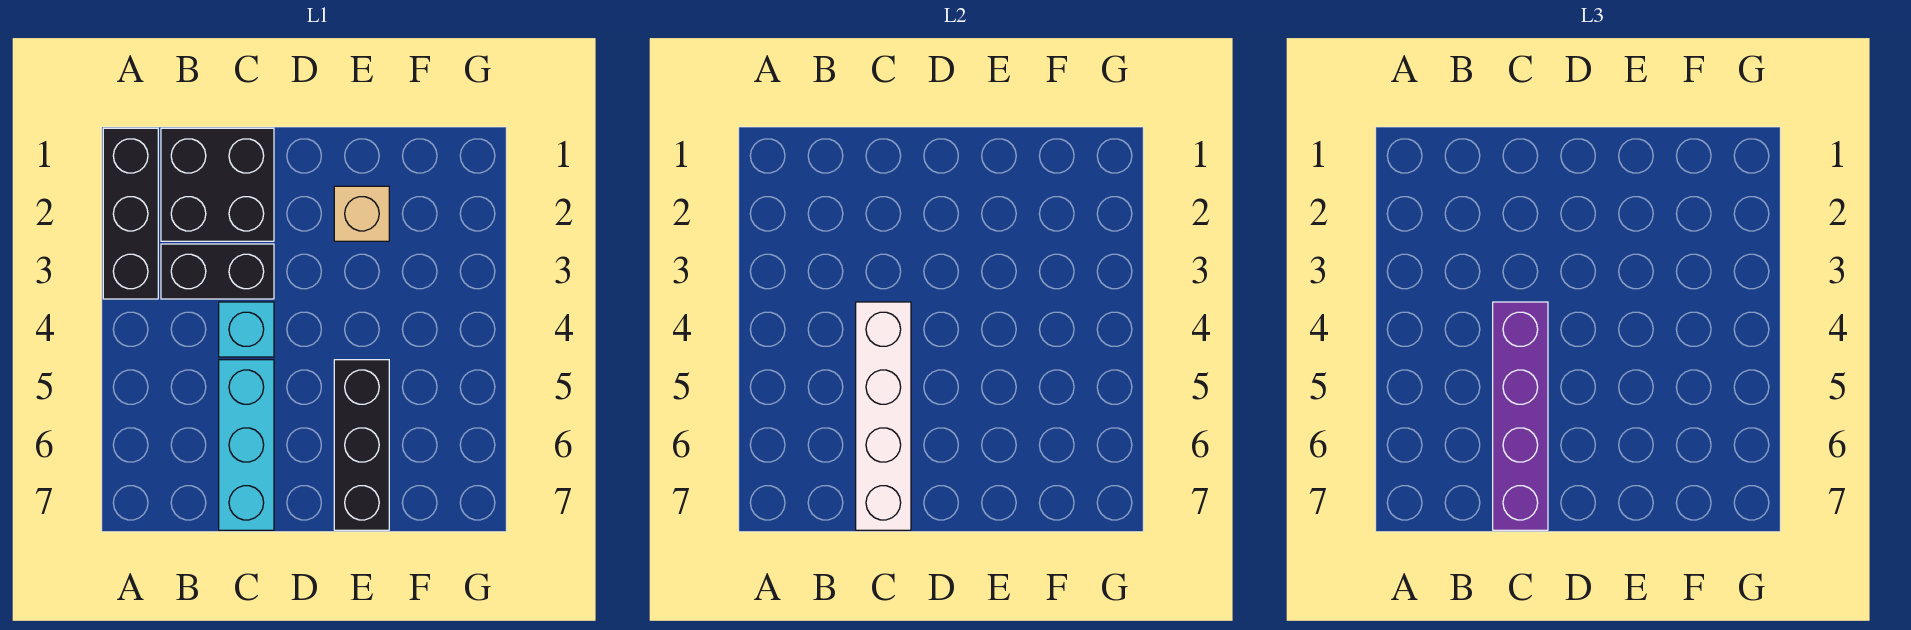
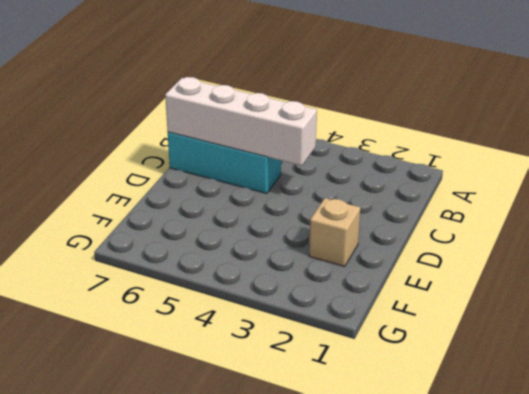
none -> black 1x3 brick [103,128,158,299]
none -> black 2x2 brick [161,128,274,241]

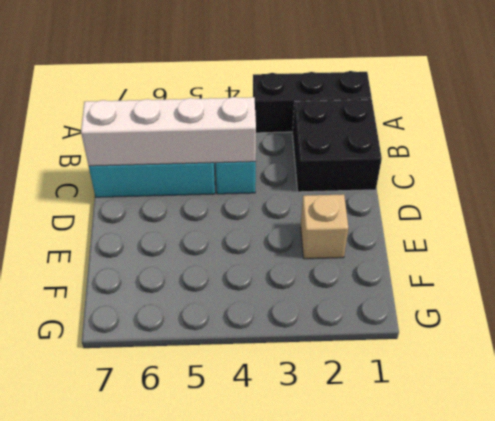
none -> black 1x2 brick [161,244,274,299]
none -> black 1x3 brick [334,360,389,530]

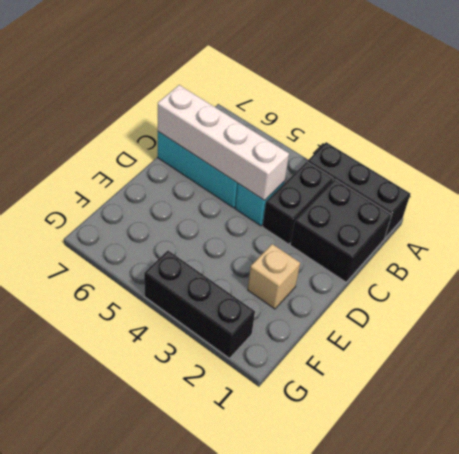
black 1x3 brick [144,251,255,358] -> black 1x3 brick moved to [334,360,389,530]
none -> purple 1x4 brick [1493,302,1548,530]

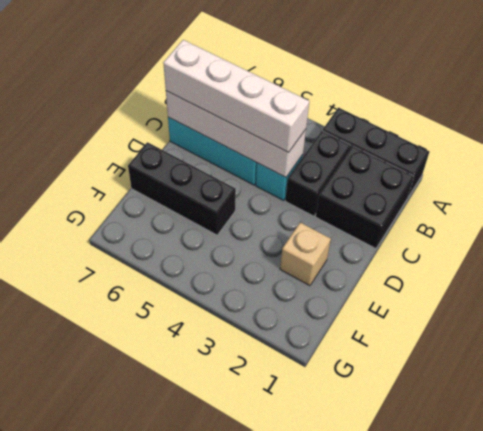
white 1x4 brick [163,40,309,153] -> purple 1x4 brick [1493,302,1548,530]

